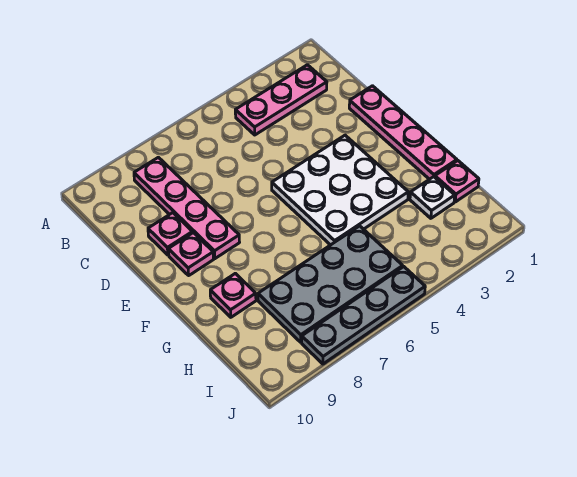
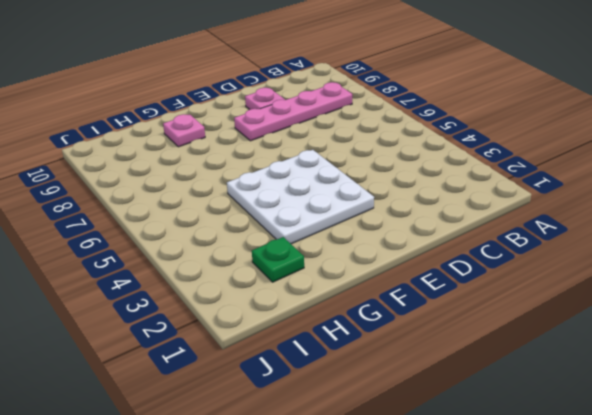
green 1x1 plate [252,237,304,282] -> white 1x1 plate [410,177,455,218]
none -> pink 1x3 plate [235,65,327,135]
none -> pink 1x4 plate [349,86,457,179]

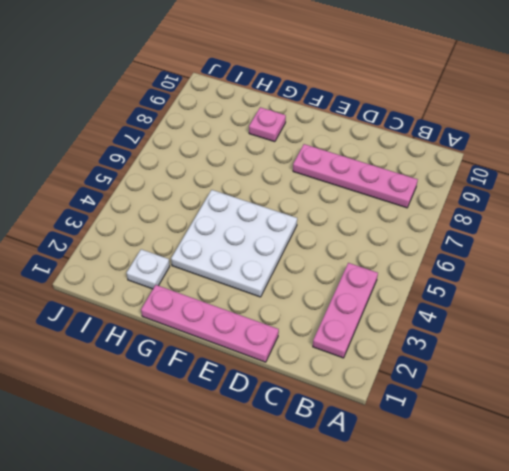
none -> pink 1x1 plate [148,213,192,255]
none -> pink 1x1 plate [168,233,214,275]

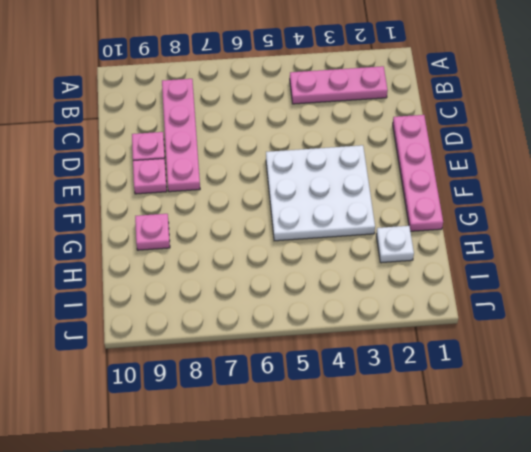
none -> pink 1x1 plate [435,161,479,202]
none -> grey 2x4 plate [258,226,403,342]

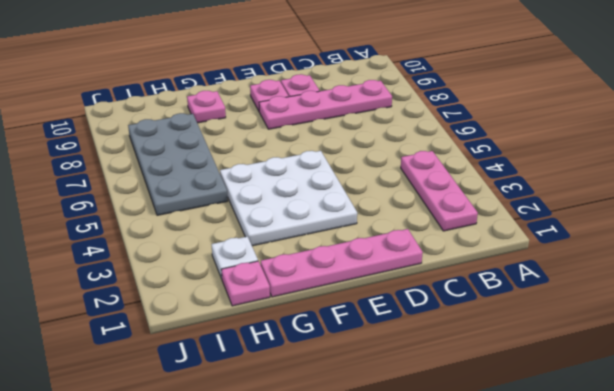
none -> grey 1x4 plate [302,267,425,364]

